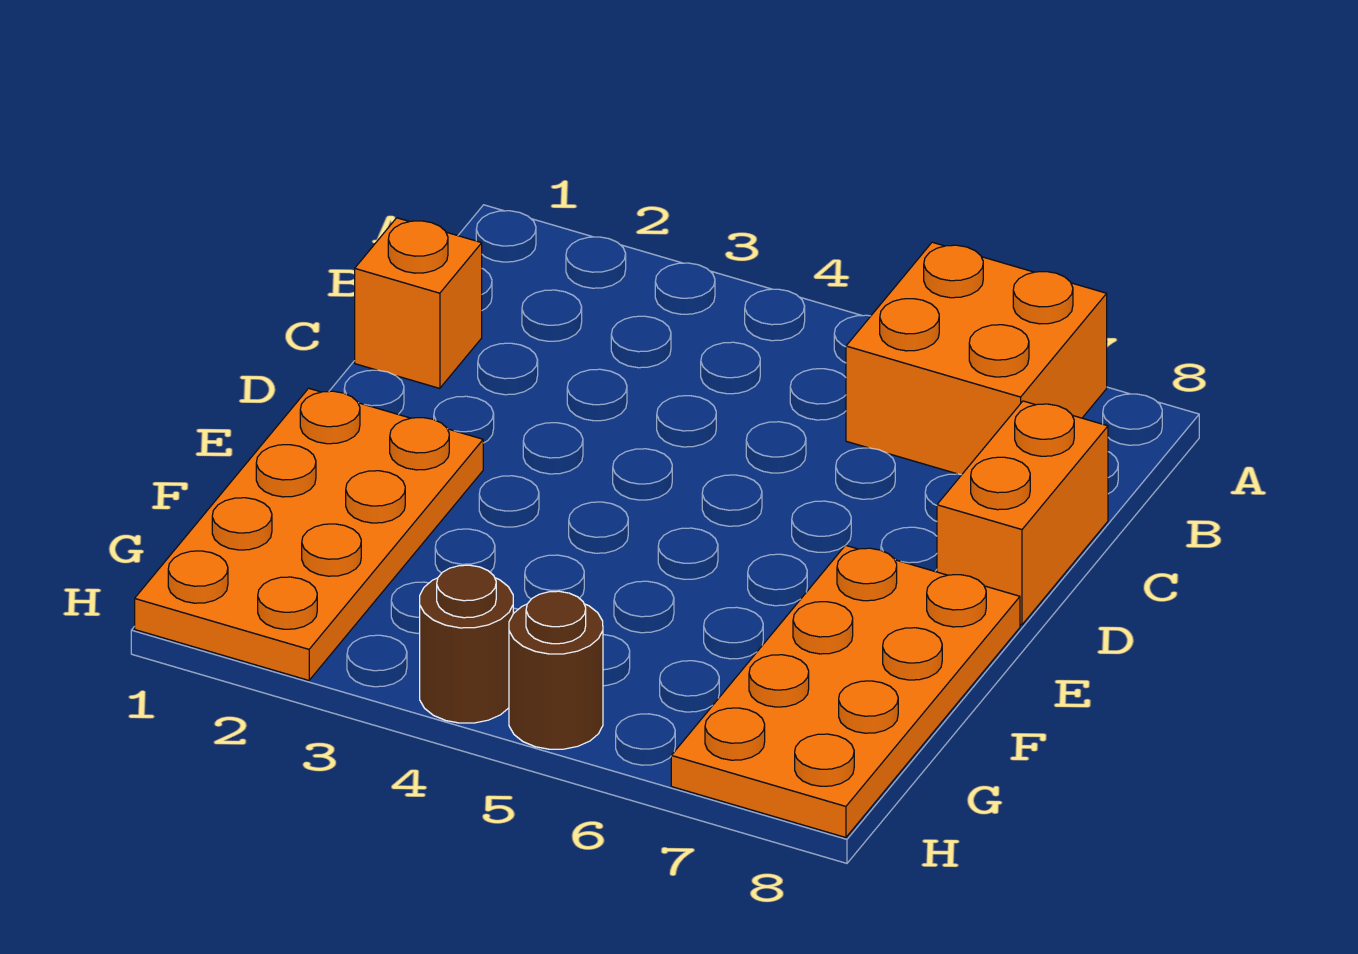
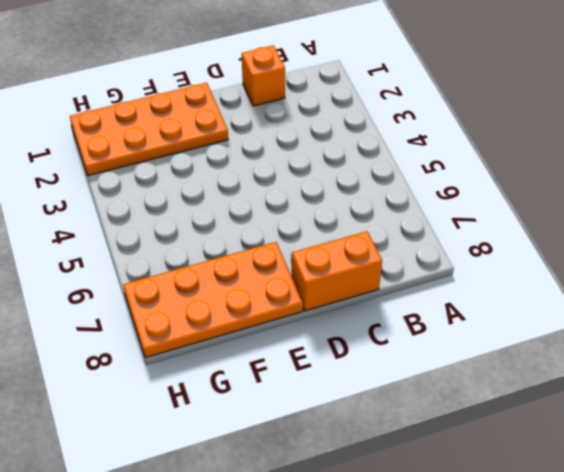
none -> orange 2x2 brick [846,242,1107,475]
none -> brown 1x1 round brick [420,565,513,723]

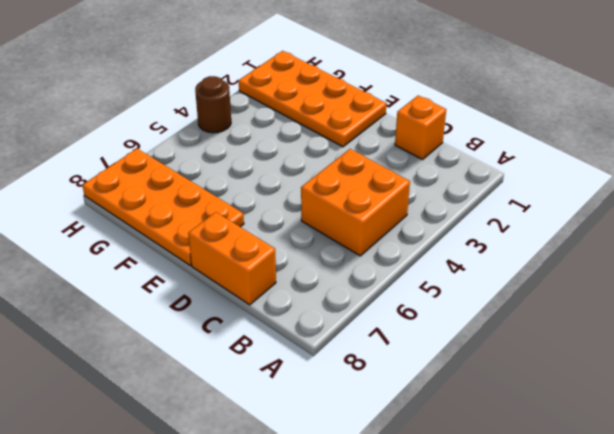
orange 2x2 brick [301,149,410,256] -> orange 2x2 brick moved to [846,242,1107,475]
none -> brown 1x1 round brick [509,591,603,749]

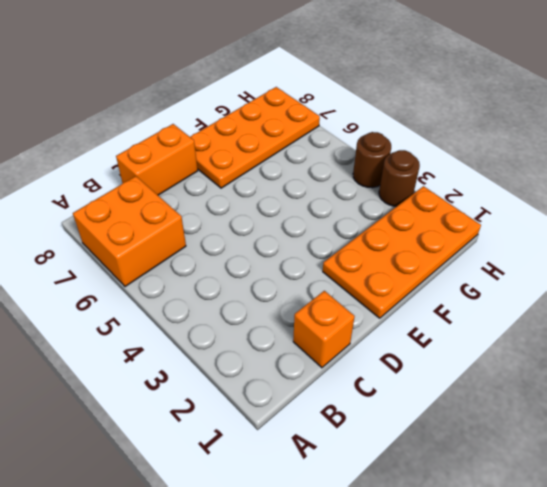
brown 1x1 round brick [379,150,420,206] -> brown 1x1 round brick moved to [509,591,603,749]

